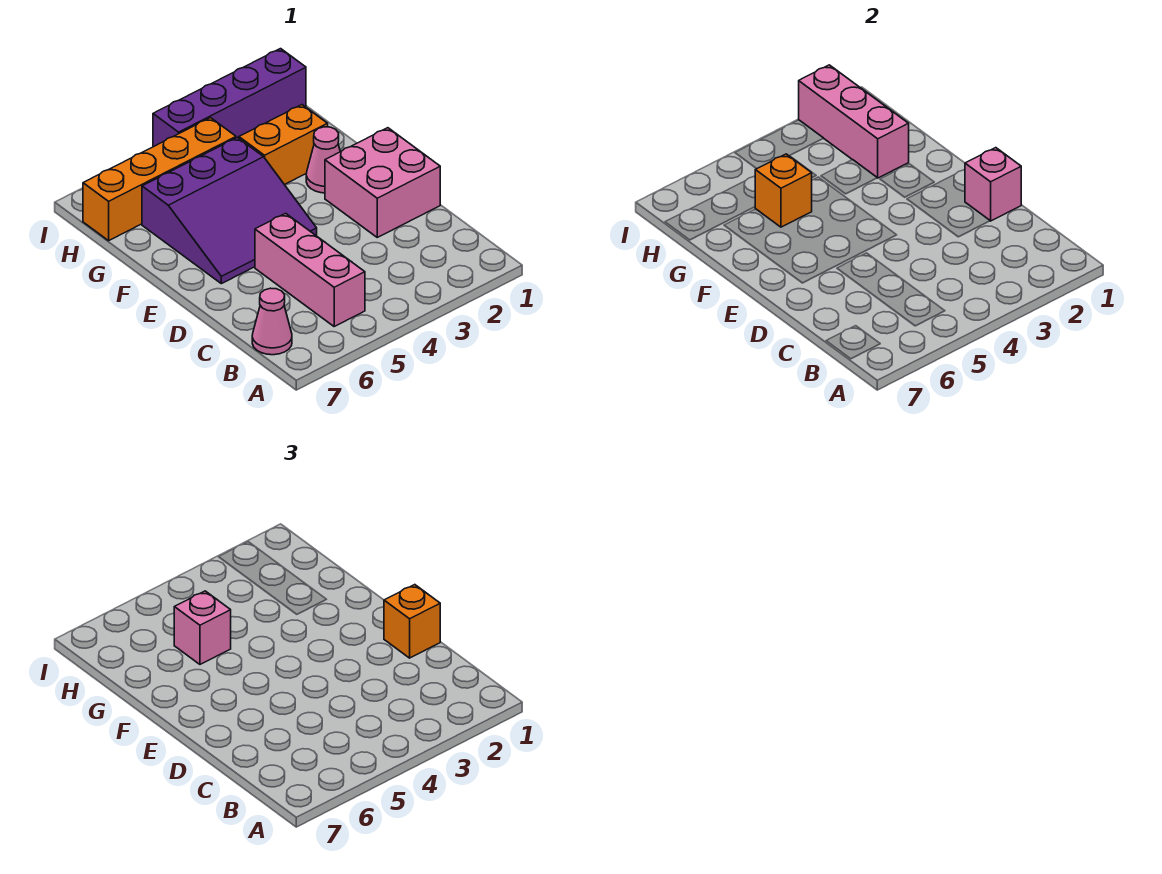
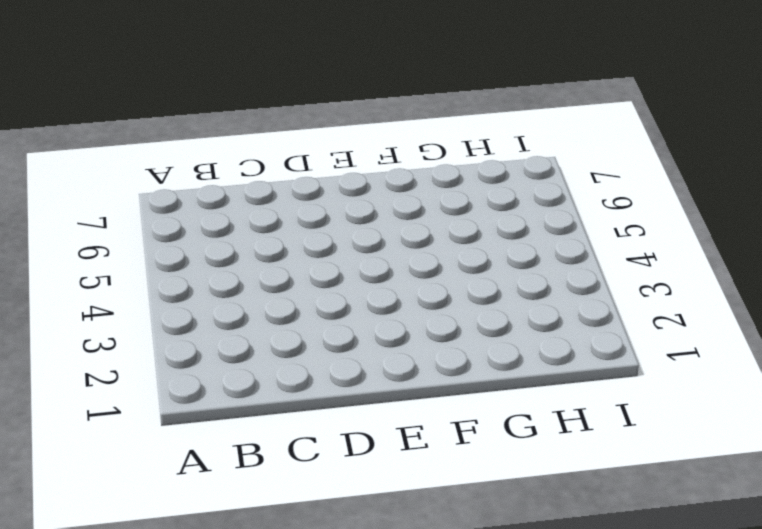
none -> pink 1x3 brick [255,213,365,326]
none -> pink 1x1 cone [252,288,292,355]
none -> pink 2x2 brick [325,128,440,237]

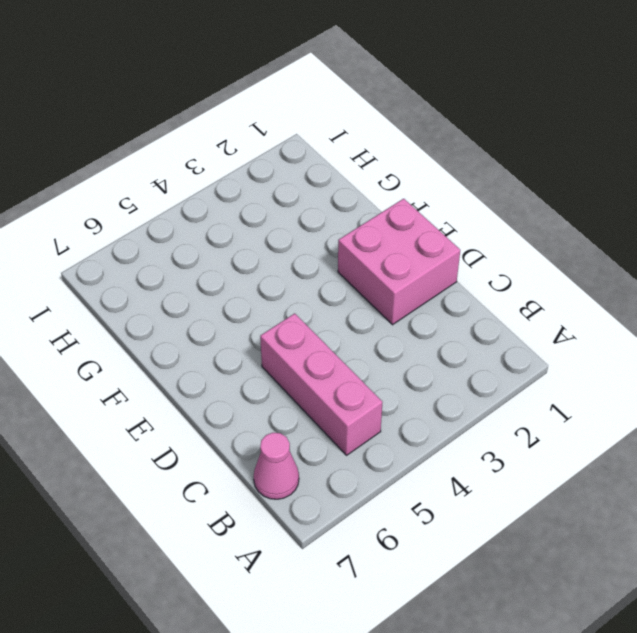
none -> purple 3x3 slope [142,138,317,284]
none -> pink 1x1 cone [306,127,340,193]
none -> orange 1x2 brick [239,105,328,185]

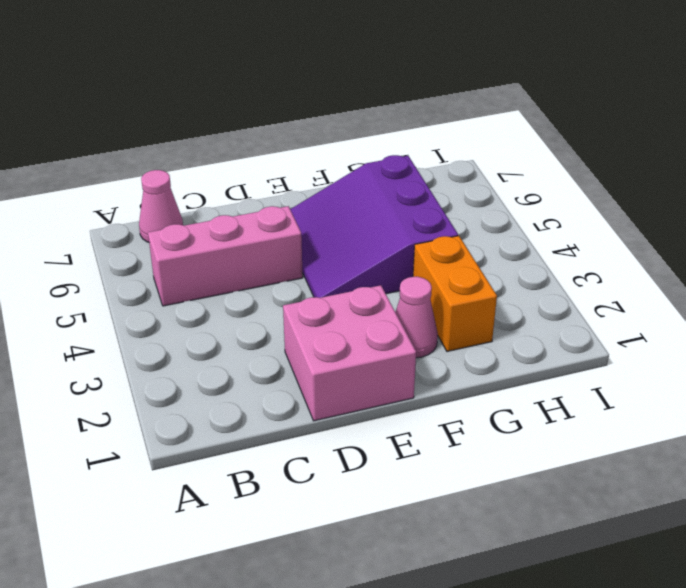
none -> orange 1x4 brick [83,118,236,241]
none -> purple 1x4 brick [153,49,306,147]
none -> pink 1x1 brick [965,148,1021,221]

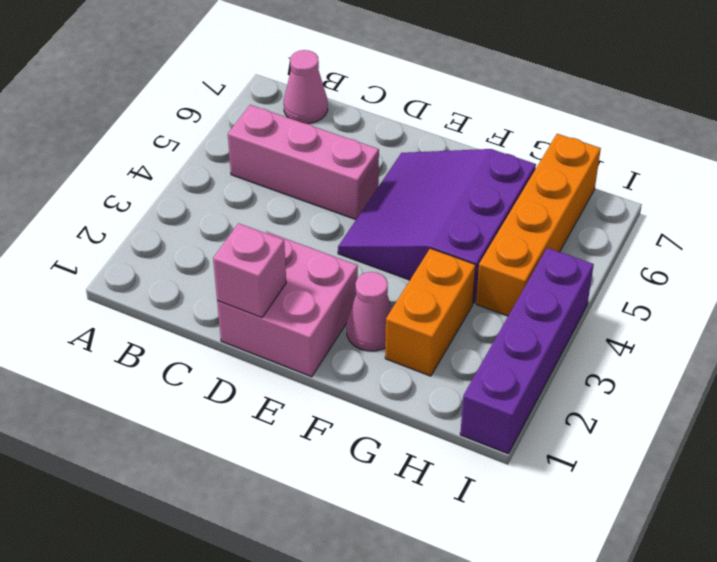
none -> pink 1x3 brick [799,65,909,178]
none -> orange 1x1 brick [755,154,812,227]
none -> orange 1x1 brick [384,585,440,658]

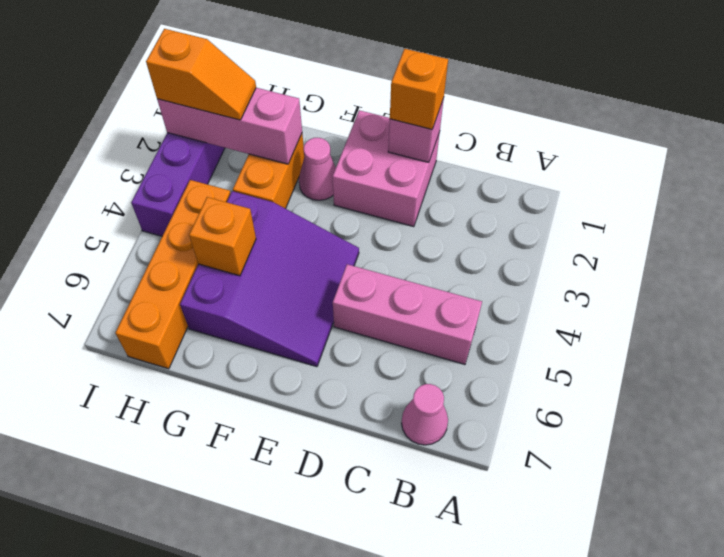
orange 1x2 slope [146,29,256,120] -> none
none -> pink 1x1 brick [174,591,231,664]

